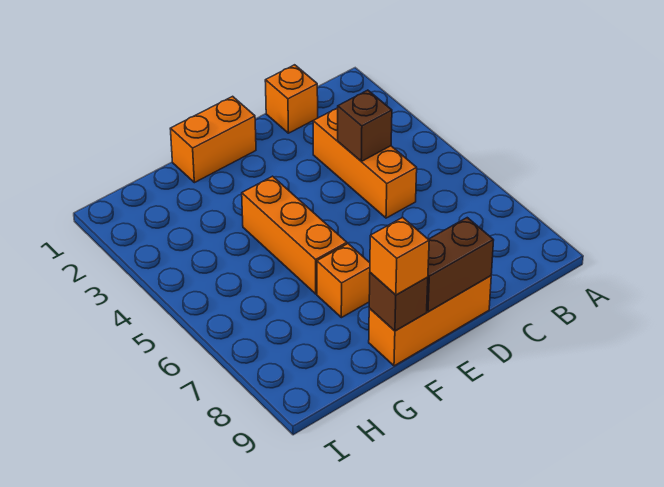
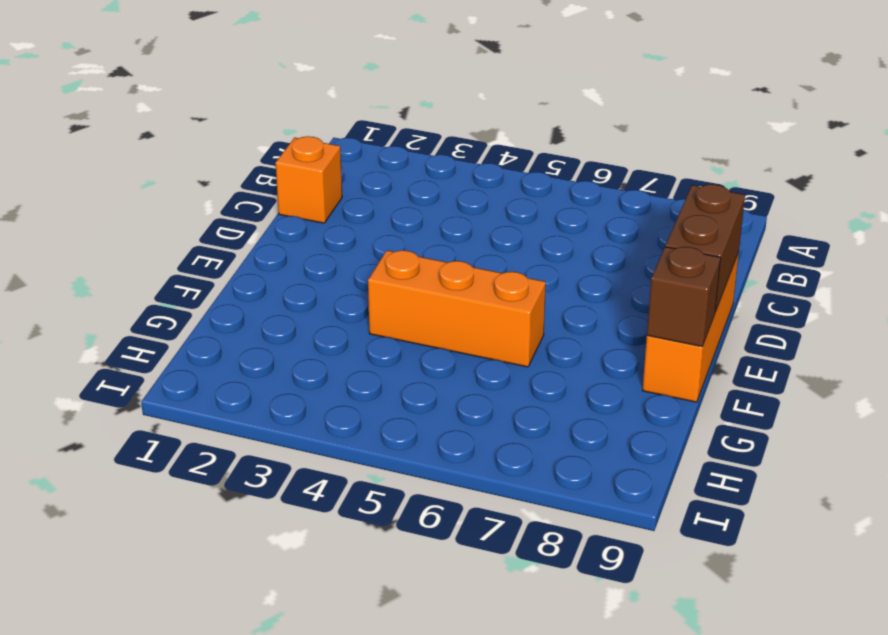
none -> orange 1x3 brick [313,108,417,218]
none -> orange 1x2 brick [170,96,256,183]

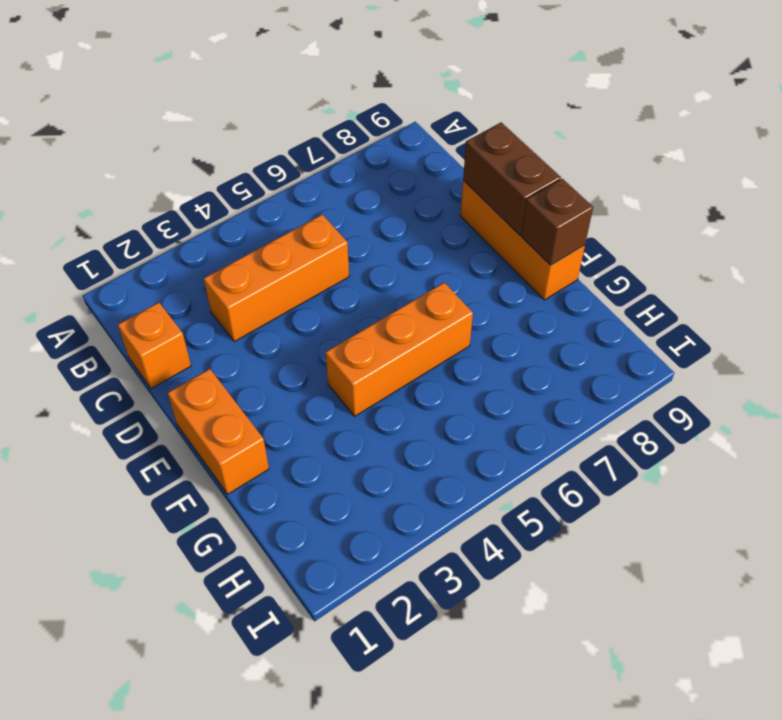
none -> orange 1x1 brick [317,244,370,318]
none -> brown 1x1 brick [338,90,392,161]

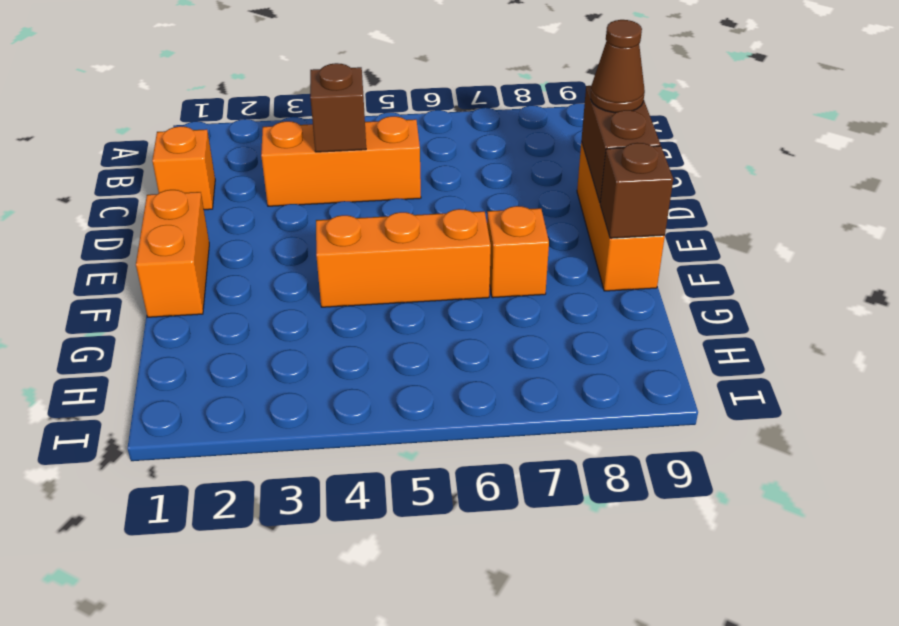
brown 1x1 cone [591,20,645,113] -> none
none -> orange 1x1 brick [370,217,429,295]

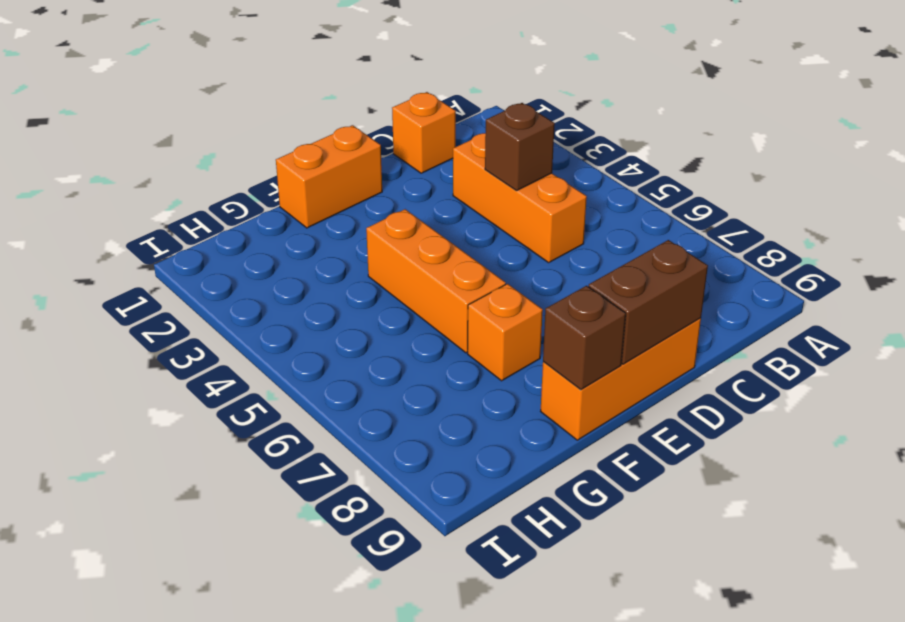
none -> orange 1x1 brick [370,217,429,295]

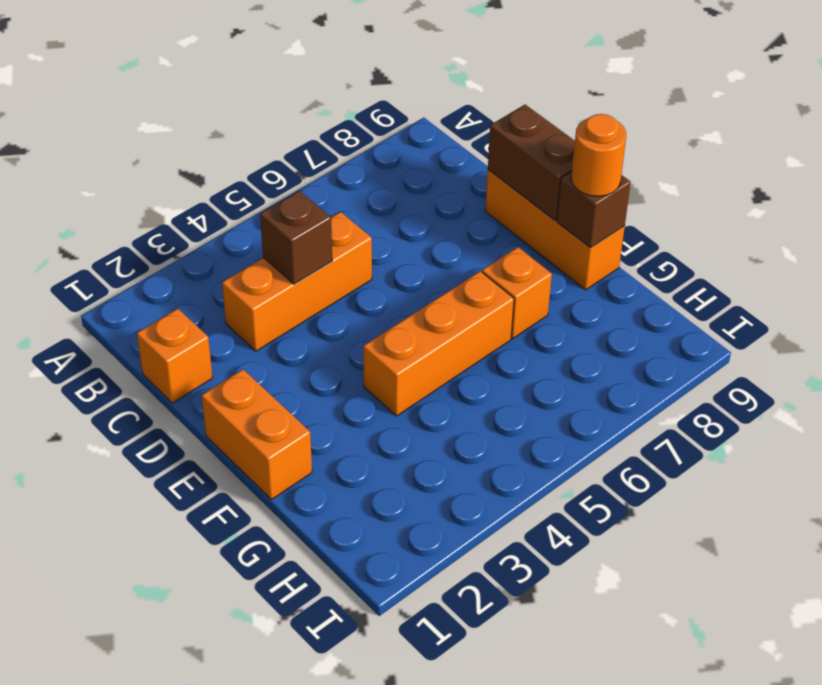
orange 1x1 round brick [571,114,626,196] -> orange 1x1 brick [370,217,429,295]

